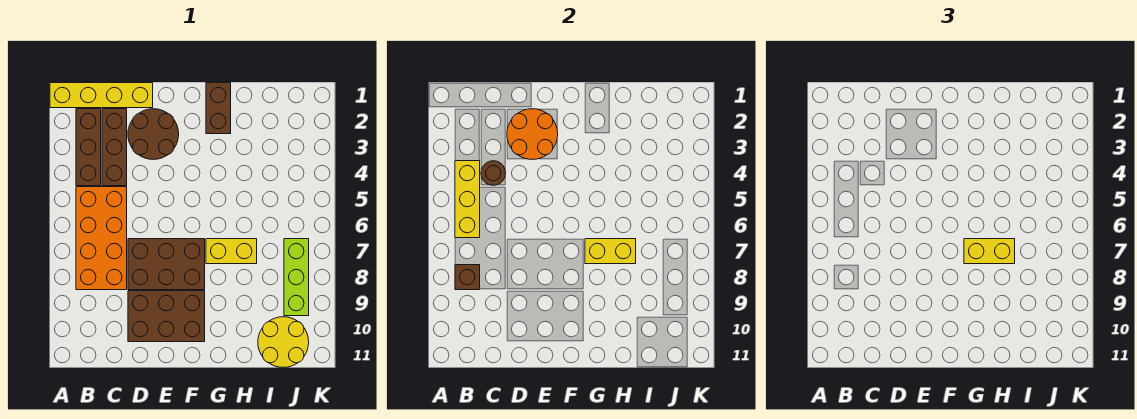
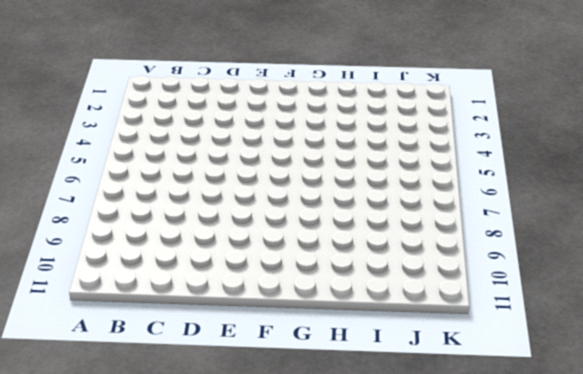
none -> yellow 1x4 brick [50,83,153,108]
none -> brown 1x3 brick [76,109,101,186]
none -> orange 2x4 brick [76,187,127,290]

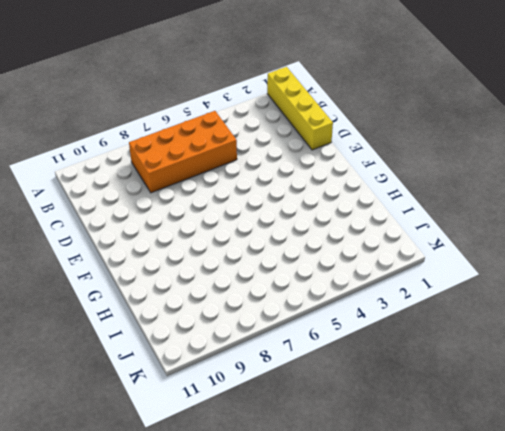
none -> brown 1x3 brick [76,109,101,186]
none -> brown 1x3 brick [102,109,127,186]
none -> brown 2x2 round brick [128,109,179,160]

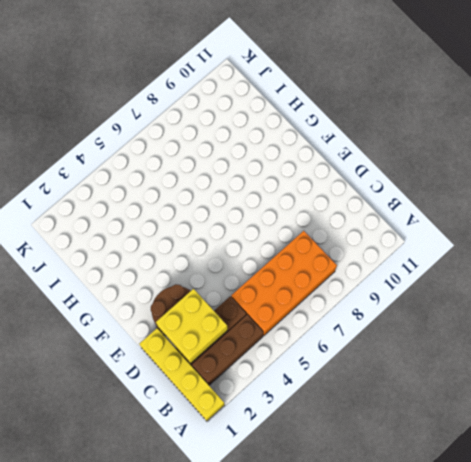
yellow 2x2 brick [156,289,228,363] -> orange 2x2 round brick [507,109,558,160]
none -> brown 2x3 brick [128,239,205,290]
none -> brown 2x3 brick [128,291,205,342]
none -> brown 1x2 brick [206,83,231,134]

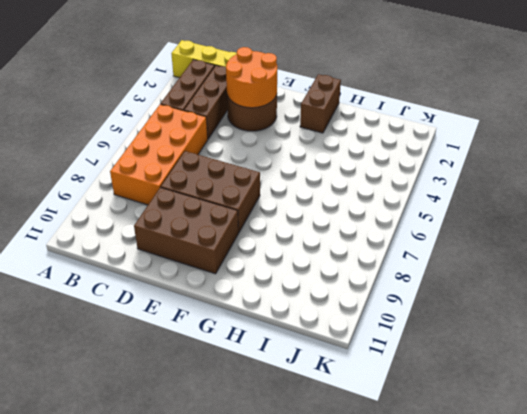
none -> yellow 1x2 brick [206,239,257,264]
none -> yellow 2x2 round brick [258,317,309,368]
none -> lime 1x3 brick [284,239,309,316]

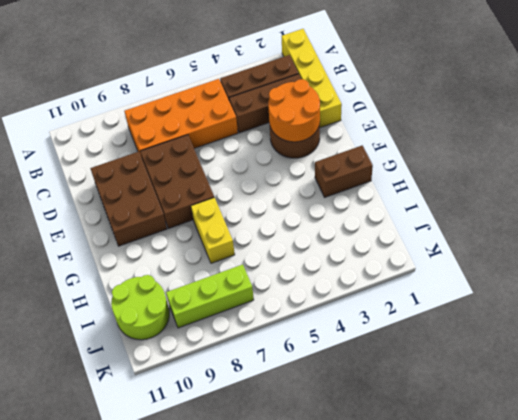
lime 2x2 round brick [111,275,169,340] -> yellow 2x2 round brick [258,317,309,368]
none -> yellow 1x3 brick [455,161,480,238]
none -> brown 1x1 brick [455,265,480,290]
none -> brown 1x1 round brick [481,161,506,185]

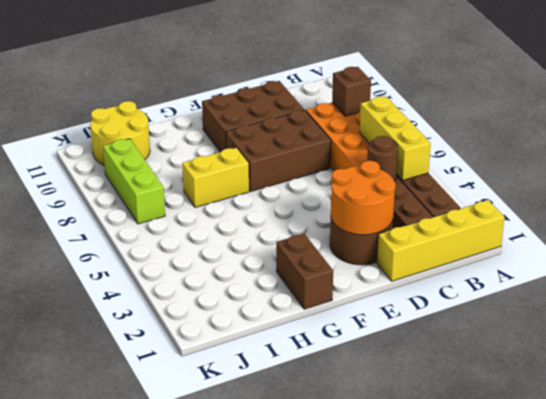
none -> yellow 1x2 brick [585,239,636,264]
none -> yellow 1x2 brick [964,239,1015,264]

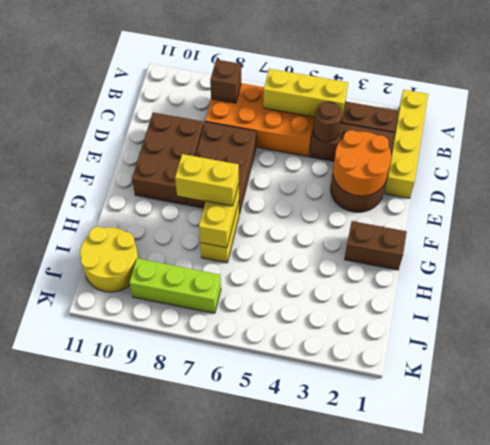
yellow 1x2 brick [175,154,239,206] -> yellow 1x2 brick turned to [964,239,1015,264]

